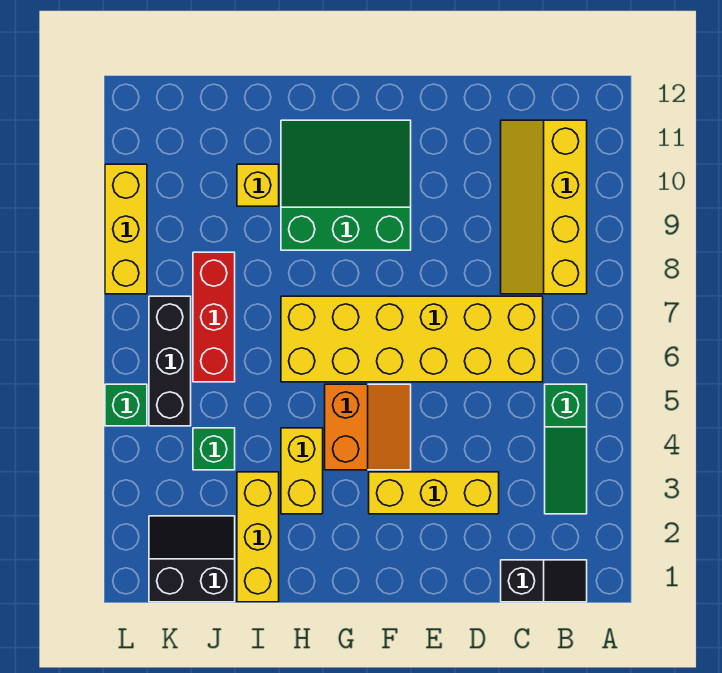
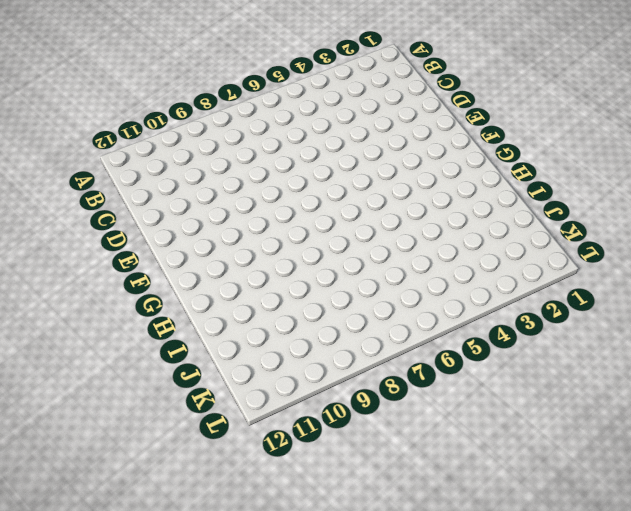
none -> black 1x2 slope [501,560,587,602]
none -> green 1x3 slope [545,384,587,514]
none -> yellow 2x4 slope [501,120,587,294]

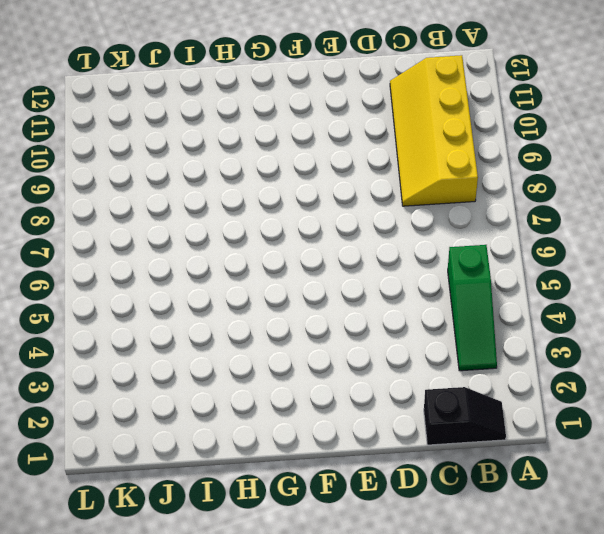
none -> yellow 2x6 brick [281,296,543,382]
none -> yellow 1x3 brick [369,472,499,514]
none -> orange 2x2 slope [325,384,411,470]

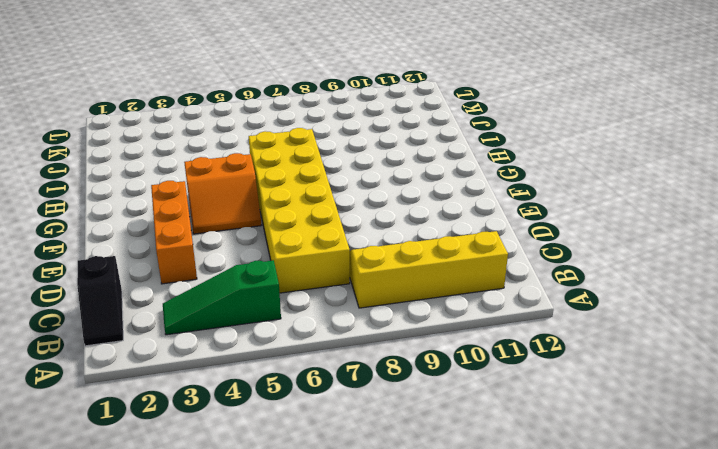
orange 1x3 brick [151,181,197,284] -> yellow 1x3 brick [369,472,499,514]
none -> green 3x3 slope [281,120,411,250]
none -> yellow 1x2 brick [281,428,323,514]
none -> yellow 1x3 brick [237,472,279,602]

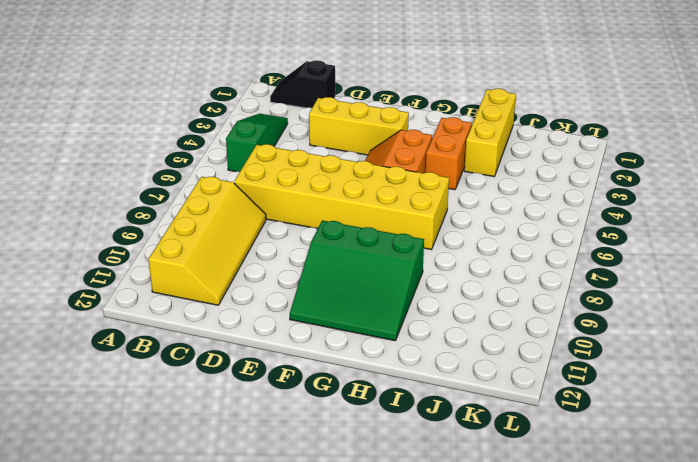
orange 1x2 brick [425,117,471,190] -> yellow 1x2 brick [281,428,323,514]
none -> yellow 1x1 brick [237,164,279,206]
none -> black 2x2 slope [149,516,235,602]
none -> green 1x1 brick [193,428,235,470]

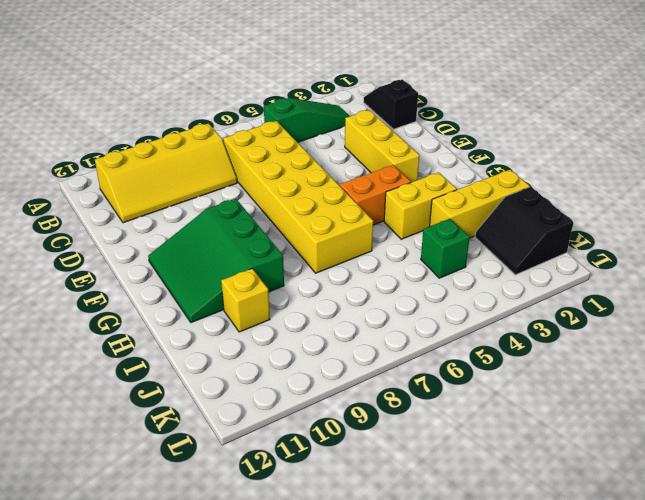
none -> red 1x3 brick [193,252,235,382]
none -> black 1x3 brick [149,296,191,426]
none -> green 1x1 brick [105,384,147,426]

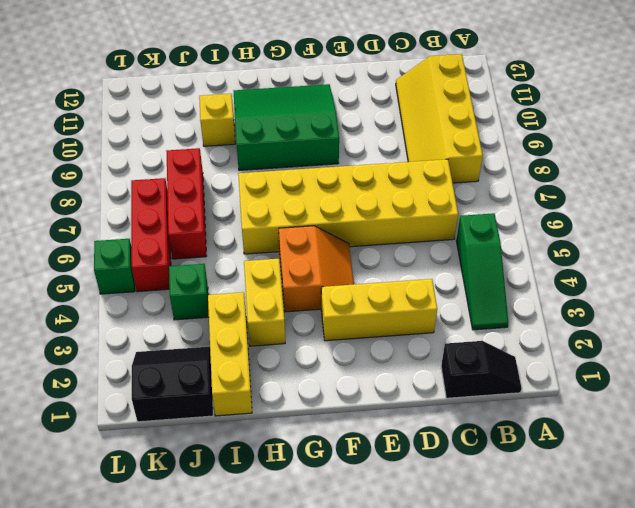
red 1x3 brick [131,178,171,292] -> black 1x3 brick [149,296,191,426]
none -> yellow 1x3 brick [105,164,147,294]

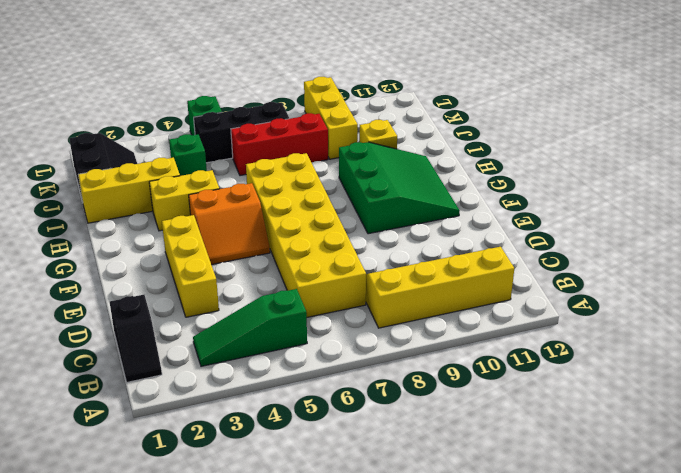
yellow 1x3 brick [304,77,358,159] -> yellow 1x3 brick turned to [105,164,147,294]

